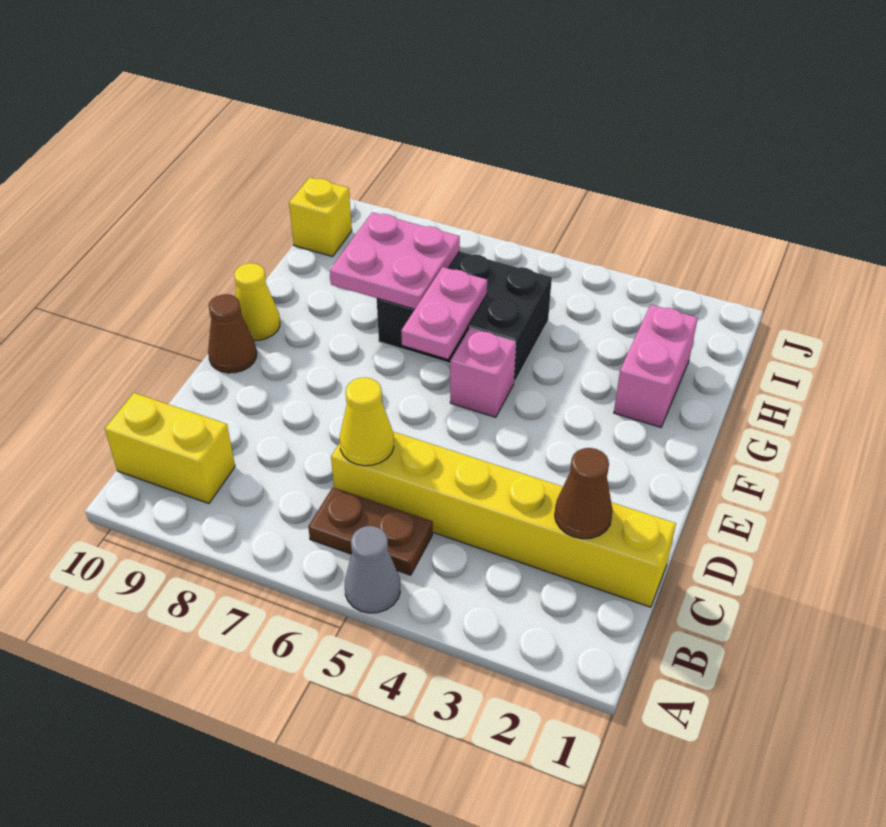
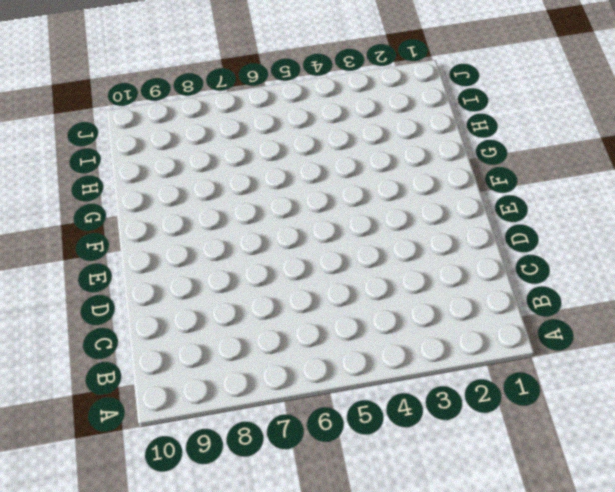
none -> grey 1x1 cone [345,526,400,613]
none -> brown 1x2 plate [308,487,433,575]
none -> yellow 1x2 brick [105,393,235,504]

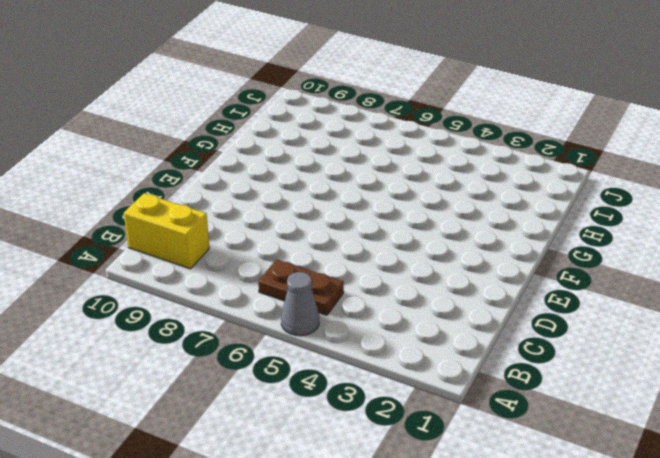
none -> yellow 1x6 brick [331,432,676,607]
none -> brown 1x1 cone [208,294,257,373]
none -> pink 1x1 brick [450,328,516,417]

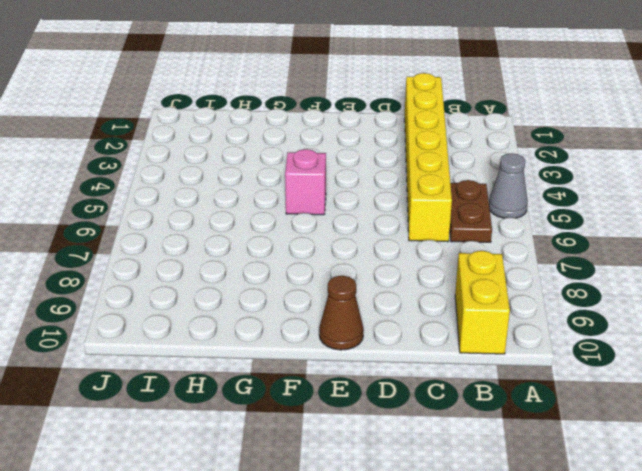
none -> yellow 1x1 cone [234,263,280,340]
none -> pink 1x2 brick [614,305,698,427]
none -> black 2x3 brick [377,251,552,383]

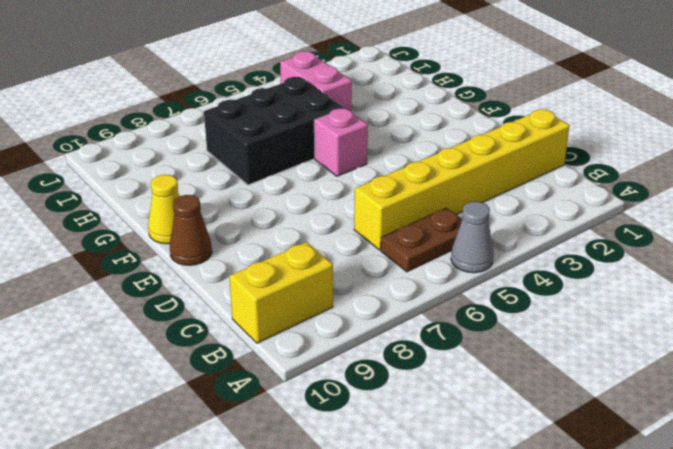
pink 1x2 brick [280,51,352,111] -> pink 1x2 brick moved to [614,305,698,427]
none -> yellow 1x1 brick [289,177,352,257]
none -> brown 1x1 cone [555,448,613,539]
none -> yellow 1x1 cone [340,378,394,466]

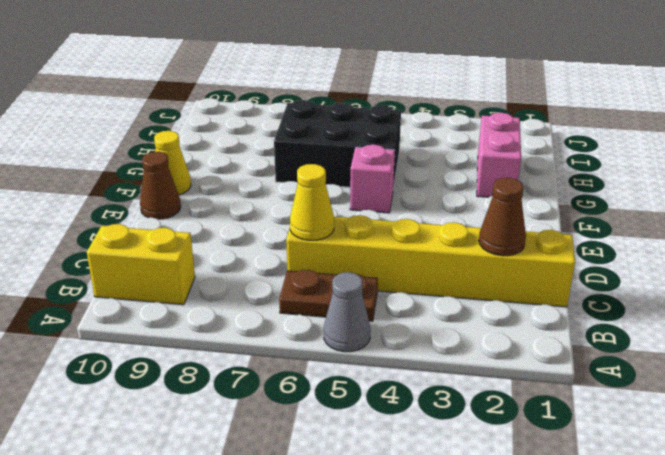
none -> yellow 1x1 brick [289,177,352,257]
none -> pink 1x2 plate [401,267,487,359]
none -> pink 2x2 plate [330,212,460,309]

